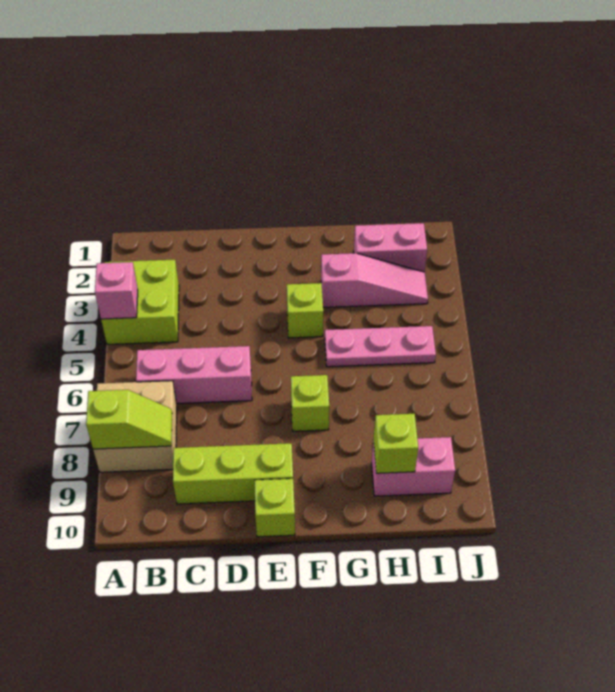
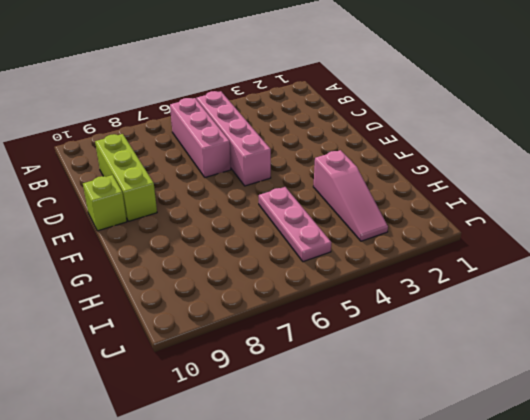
pink 1x4 brick [196,91,271,186] -> none
none -> lime 2x2 brick [101,260,179,344]
none -> tan 2x2 brick [93,381,177,472]
none -> lime 1x1 brick [287,283,323,338]

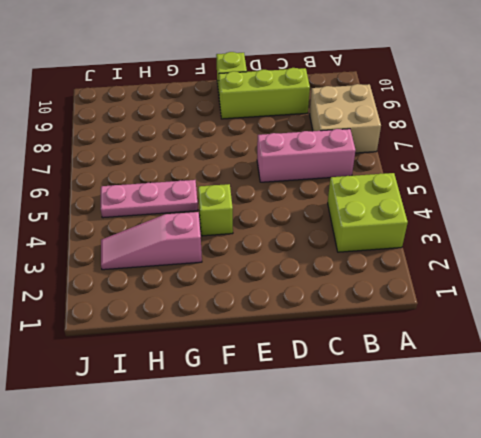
none -> lime 1x1 brick [291,375,329,431]
none -> pink 1x2 brick [354,223,427,272]
none -> pink 1x2 brick [371,437,455,496]

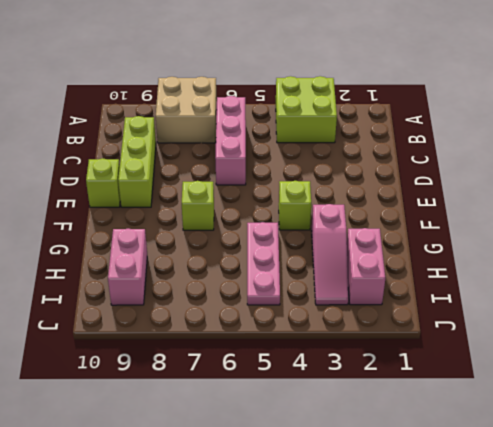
none -> pink 1x1 brick [95,262,138,319]
none -> lime 1x2 slope [86,390,172,449]
none -> lime 1x1 brick [373,414,418,473]

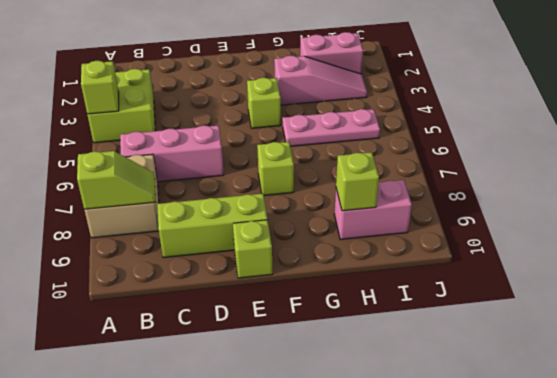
lime 1x1 brick [81,61,119,114] -> pink 1x1 brick [95,262,138,319]

